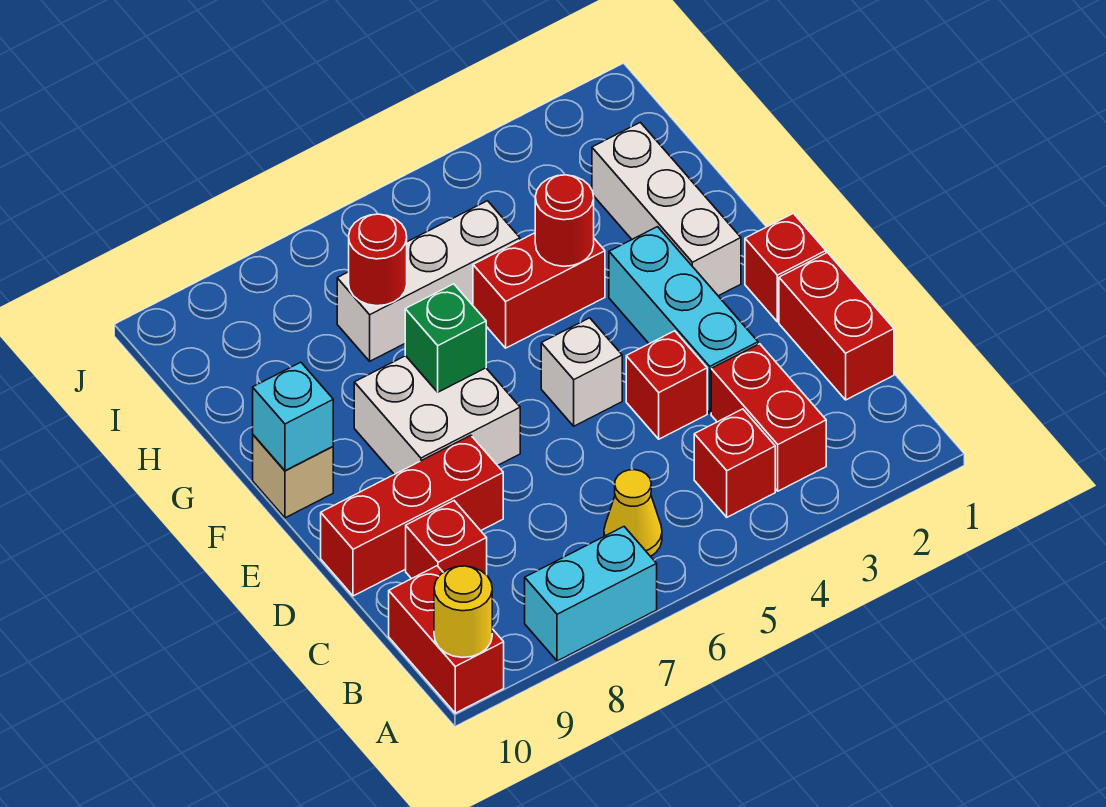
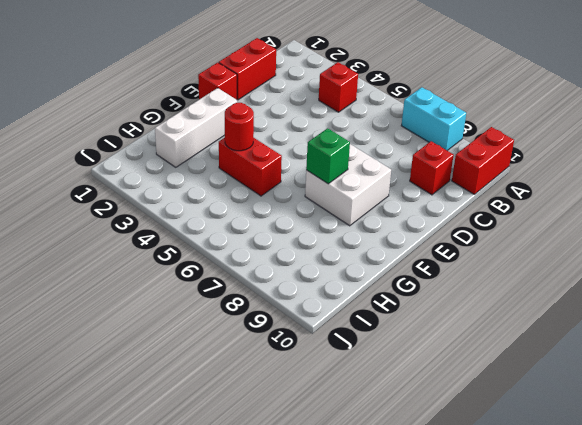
none -> red 1x2 brick [711,344,826,491]
none -> yellow 1x1 cone [604,470,662,556]
none -> cyan 1x3 brick [609,227,758,413]

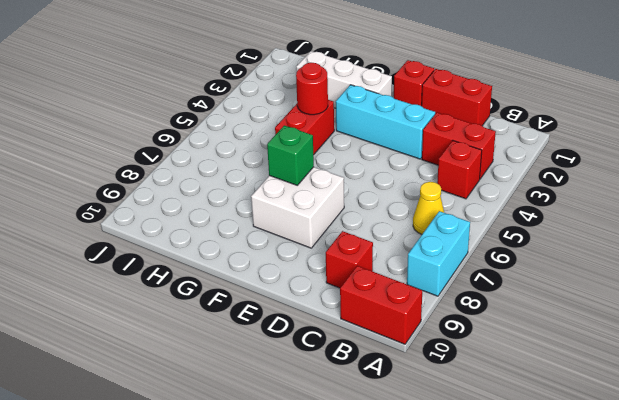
none -> red 1x1 brick [626,331,707,439]
none -> red 1x3 brick [321,435,503,596]
none -> white 1x1 brick [541,318,622,426]

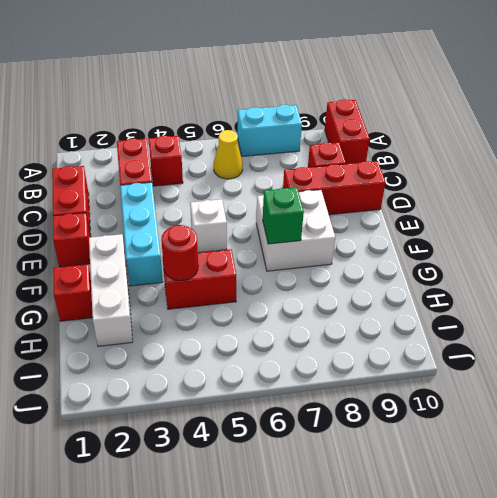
red 1x1 brick [53,264,93,321] -> red 1x1 brick moved to [626,331,707,439]
none -> tan 1x1 brick [253,435,333,518]
none -> white 1x3 brick [337,201,520,361]
none -> yellow 1x1 round brick [434,566,492,657]

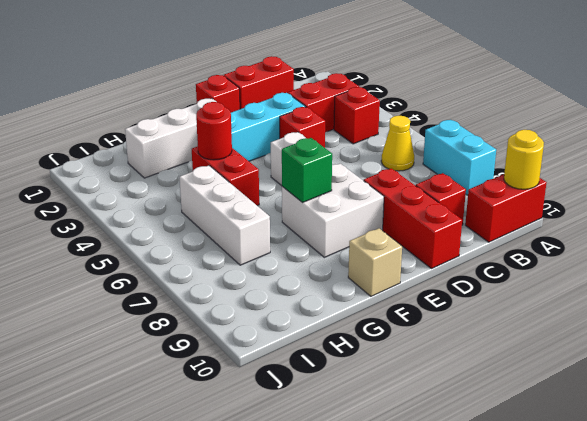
none -> cyan 1x1 brick [253,362,333,471]
none -> red 1x1 round brick [349,214,407,306]

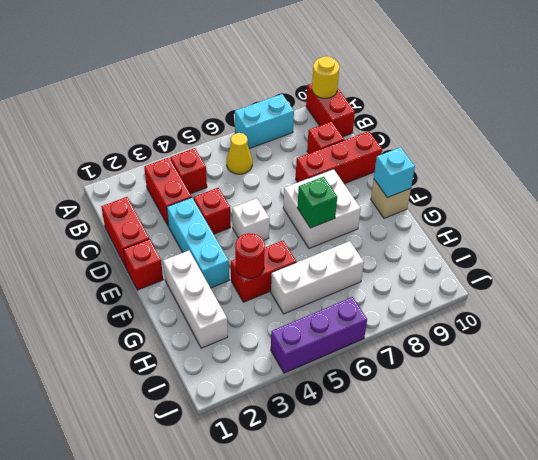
purple 1x3 brick [271,297,367,373] -> none
none -> red 1x1 round brick [349,214,407,306]

